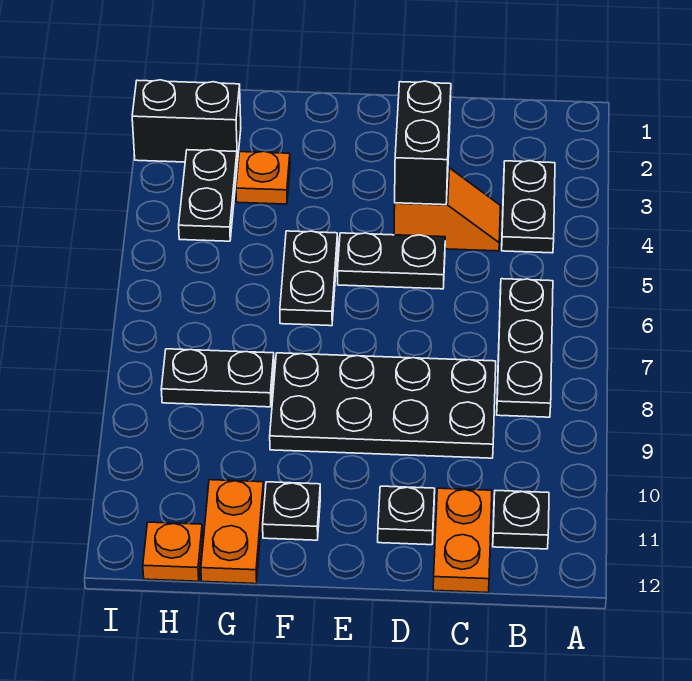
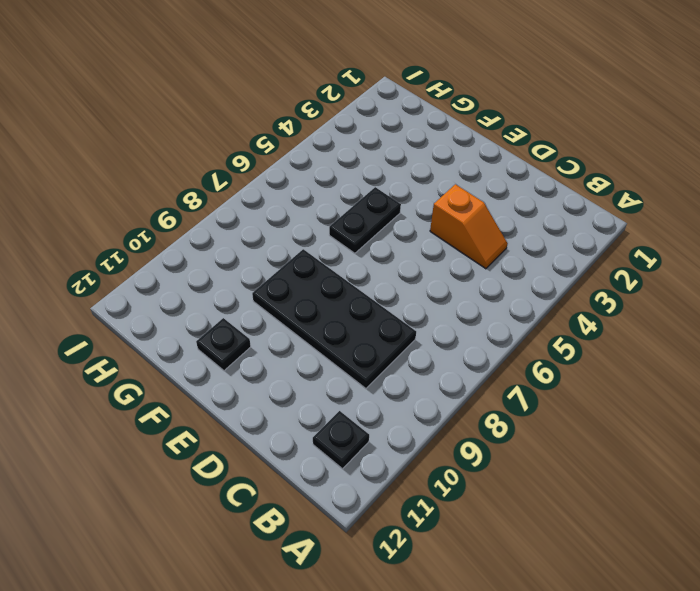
none -> black 1x2 plate [502,161,555,253]
none -> black 1x3 plate [497,279,553,417]
none -> orange 1x2 plate [433,488,492,593]

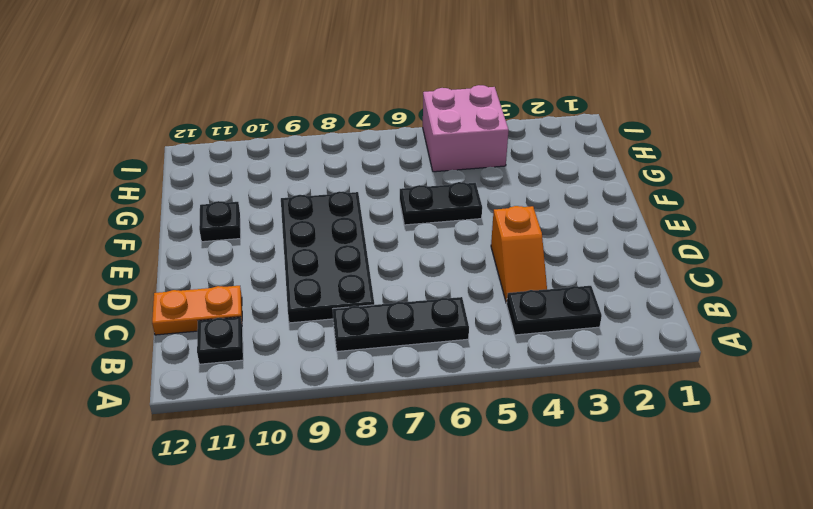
pink 2x2 brick [423,85,509,172] -> black 1x2 plate [179,150,237,241]
none -> black 1x2 plate [338,233,445,289]
none -> black 1x1 plate [378,486,435,545]
none -> orange 1x1 plate [236,151,290,204]

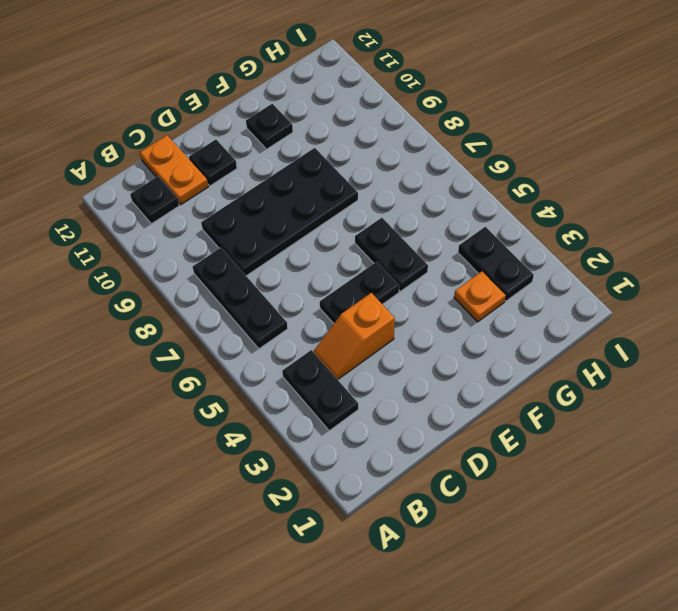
none -> black 1x2 plate [161,349,274,407]
none -> orange 1x2 plate [201,480,264,584]
none -> black 1x2 brick [132,80,241,163]

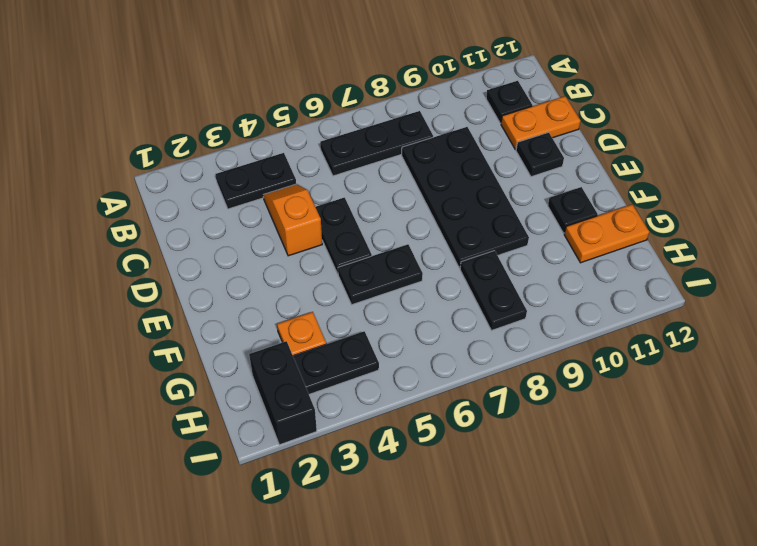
none -> orange 1x1 plate [143,522,203,581]
none -> black 1x2 brick [395,81,451,205]

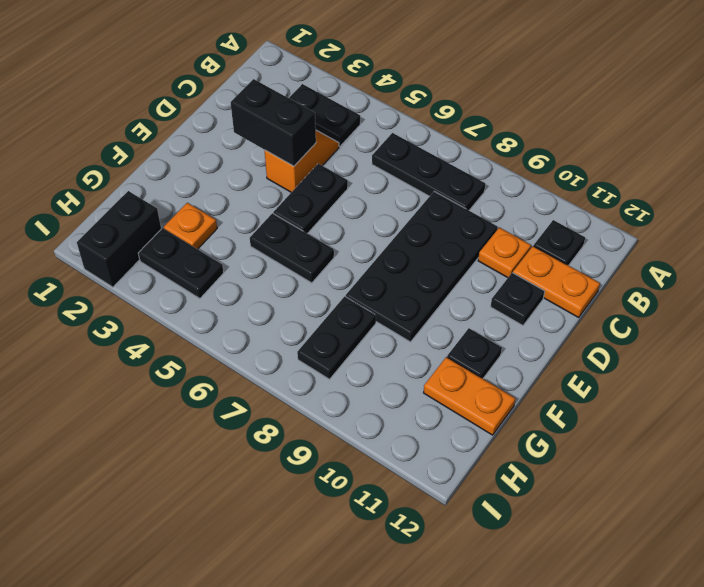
orange 1x1 plate [478,228,531,278] -> orange 1x1 plate moved to [143,522,203,581]

